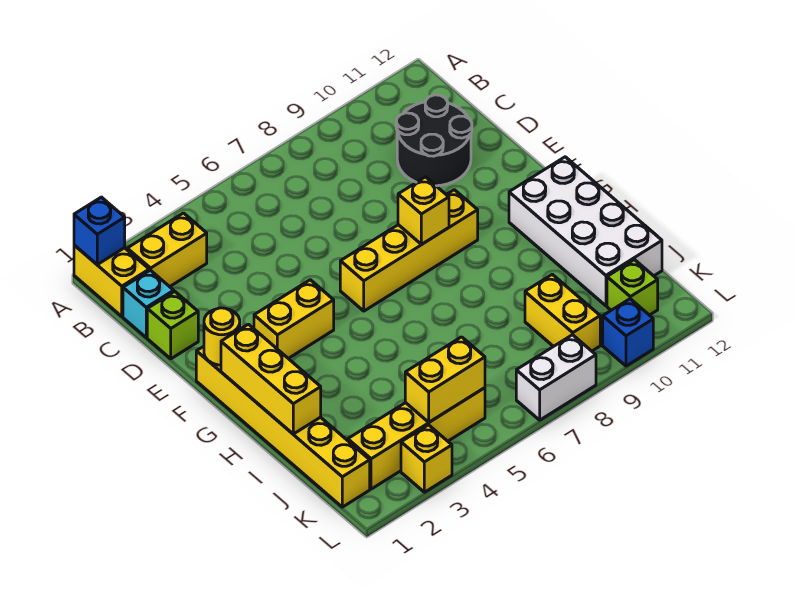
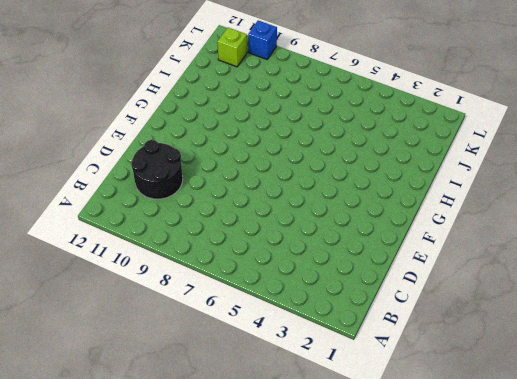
none -> yellow 1x2 brick [74,245,149,316]
none -> yellow 1x2 brick [127,213,207,287]
none -> cyan 1x1 brick [123,270,174,338]

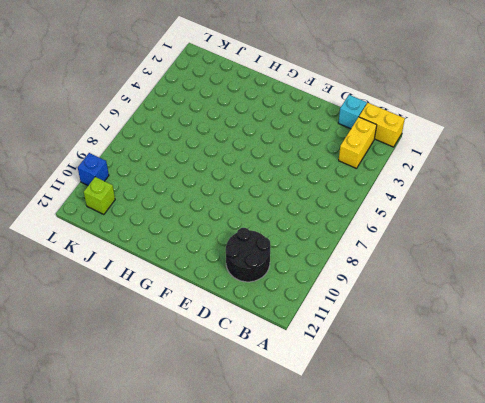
none -> lime 1x1 brick [147,292,198,359]
none -> yellow 1x6 brick [196,346,370,507]
none -> yellow 1x2 brick [254,280,334,358]

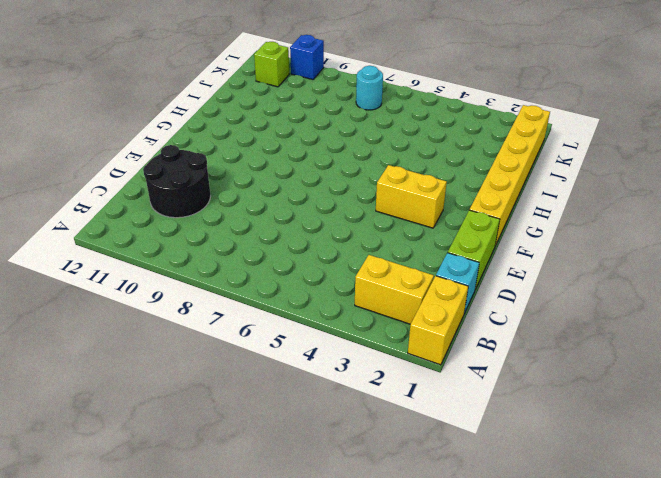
lime 1x2 brick [448,210,500,289] -> lime 1x1 brick [147,292,198,359]
cyan 1x1 round brick [356,66,383,110] -> none
none -> yellow 1x4 brick [340,190,478,311]
none -> white 2x4 brick [509,157,662,306]
none -> yellow 1x2 brick [525,274,600,351]

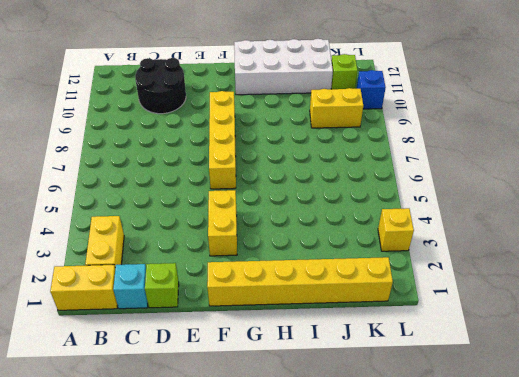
none -> yellow 1x4 brick [348,388,485,489]
none -> white 1x2 brick [516,335,596,420]
none -> blue 1x1 brick [74,197,125,264]

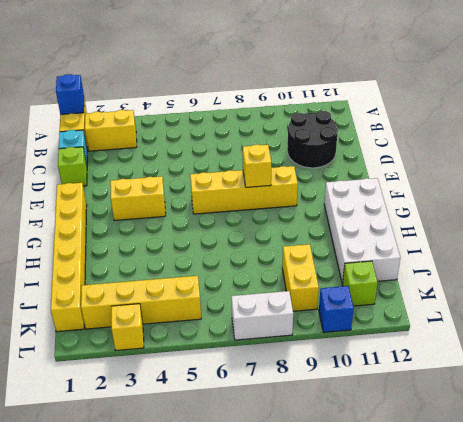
none -> yellow 1x1 round brick [204,308,240,365]
none -> yellow 1x3 brick [221,324,321,434]
none -> yellow 1x2 brick [405,337,485,422]

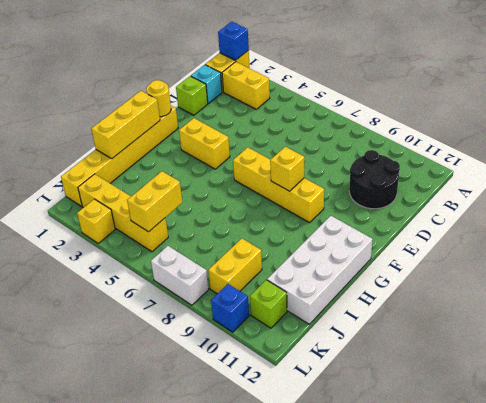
yellow 1x2 brick [127,171,182,232] -> yellow 1x2 brick turned to [405,337,485,422]

